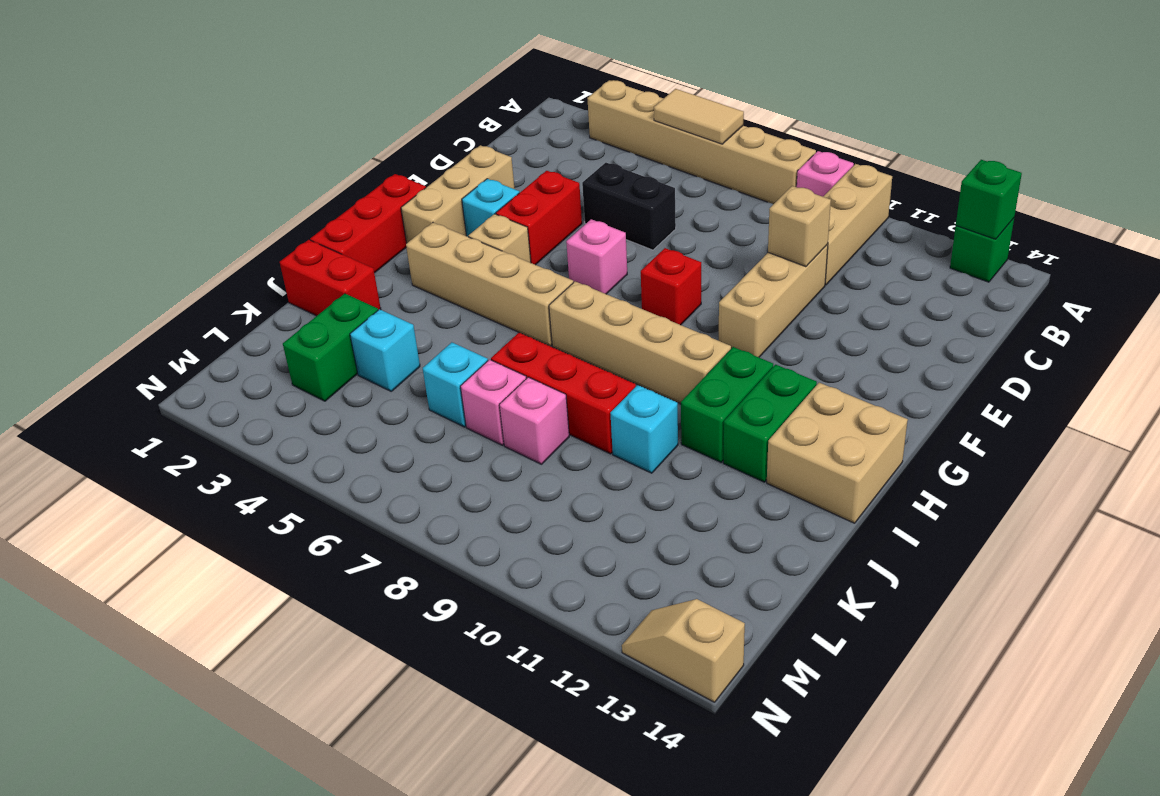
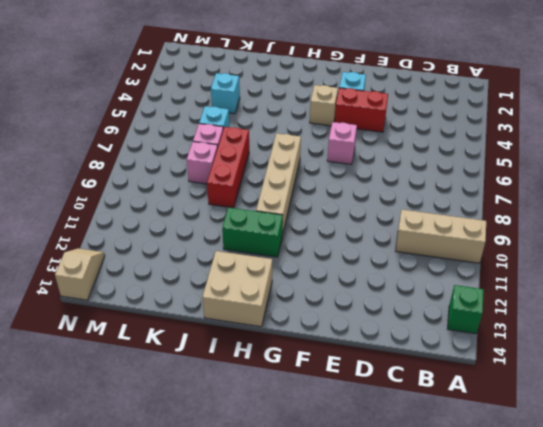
none -> tan 1x6 brick [587,80,816,204]
none -> pink 1x1 brick [797,151,854,197]
none -> black 1x2 brick [582,163,676,250]
none -> tan 1x3 brick [719,244,828,357]

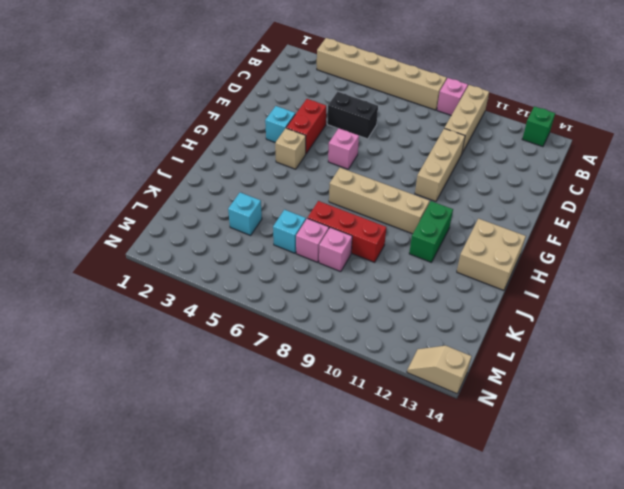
none -> tan 1x3 brick [401,145,515,243]
none -> red 1x1 brick [641,248,701,325]
none -> red 1x3 brick [310,174,426,273]
none -> tan 1x4 brick [406,223,573,346]

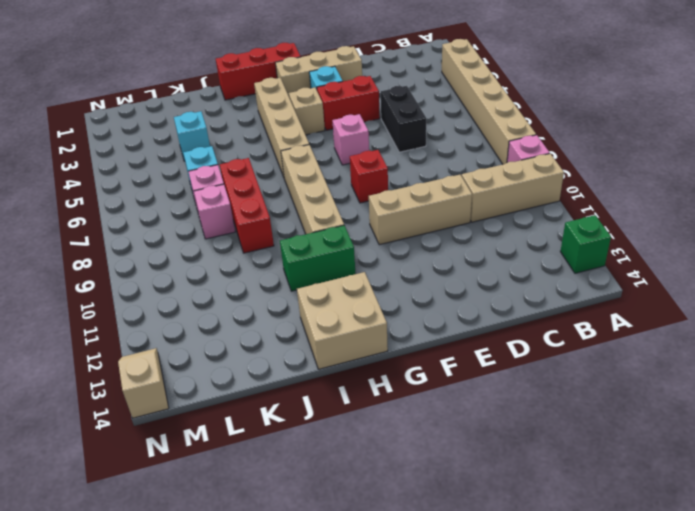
none -> green 1x2 brick [723,365,817,482]
none -> red 1x2 brick [280,240,381,316]
none -> cyan 1x1 brick [610,385,678,473]
none -> green 1x2 brick [283,294,378,401]

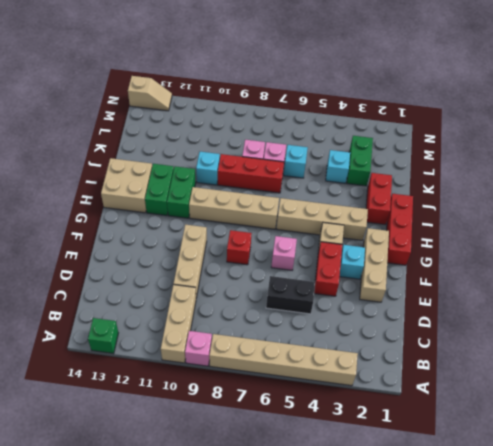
red 1x2 brick [366,173,392,225] -> red 1x2 brick turned to [280,240,381,316]
none -> tan 1x2 tile [654,89,744,144]
none -> green 1x1 brick [956,160,1022,239]
none -> tan 1x1 brick [768,186,831,267]

